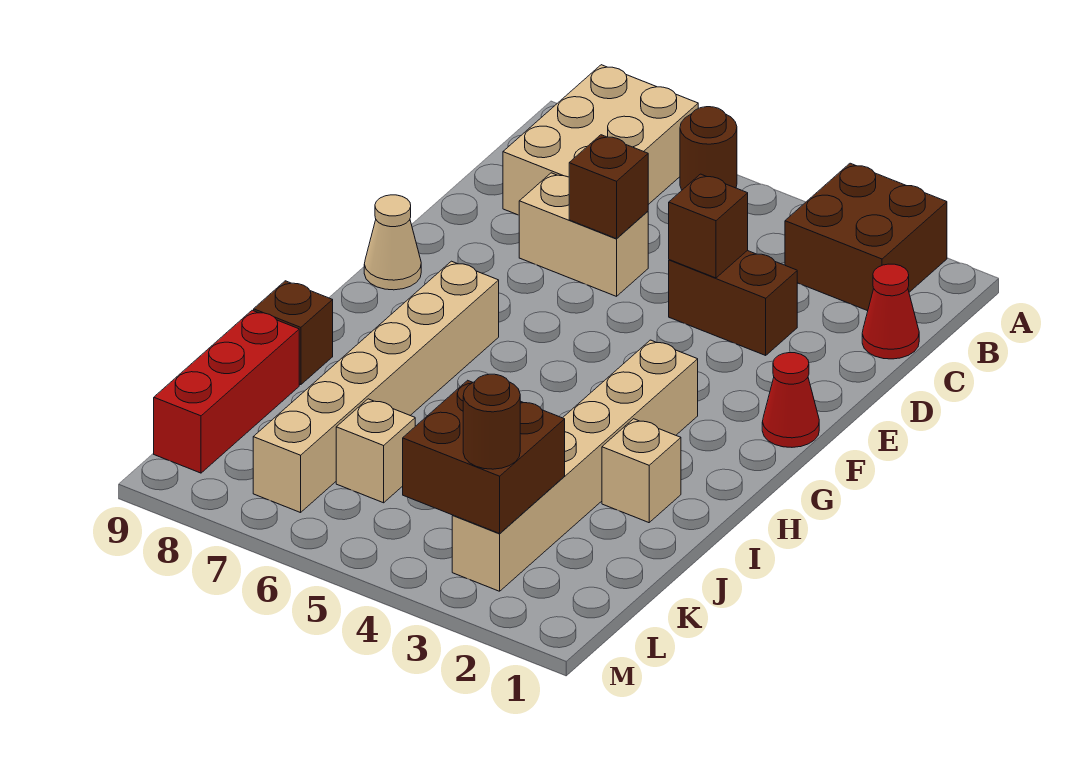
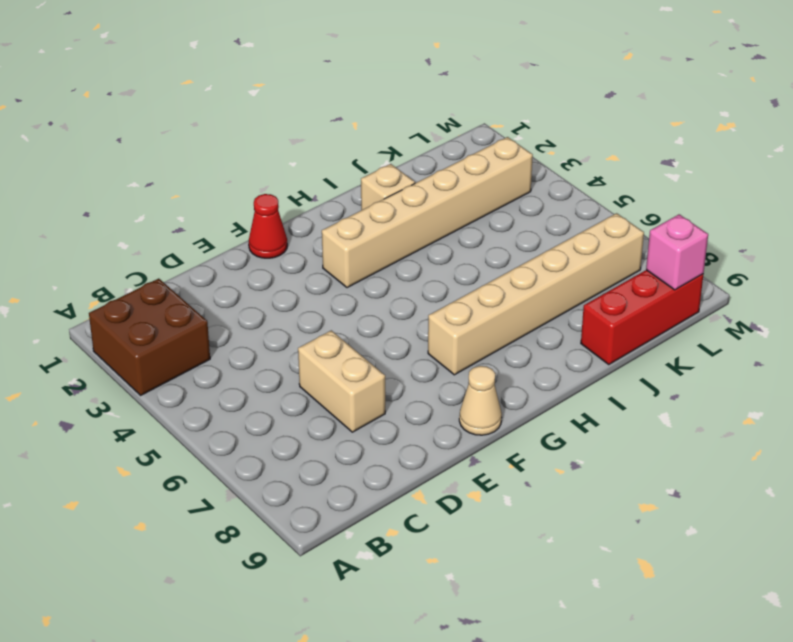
pink 1x1 brick [646,214,708,290] -> none
none -> brown 1x1 round brick [680,107,737,190]
none -> tan 2x3 brick [503,65,698,215]
none -> red 1x1 cone [862,264,919,359]

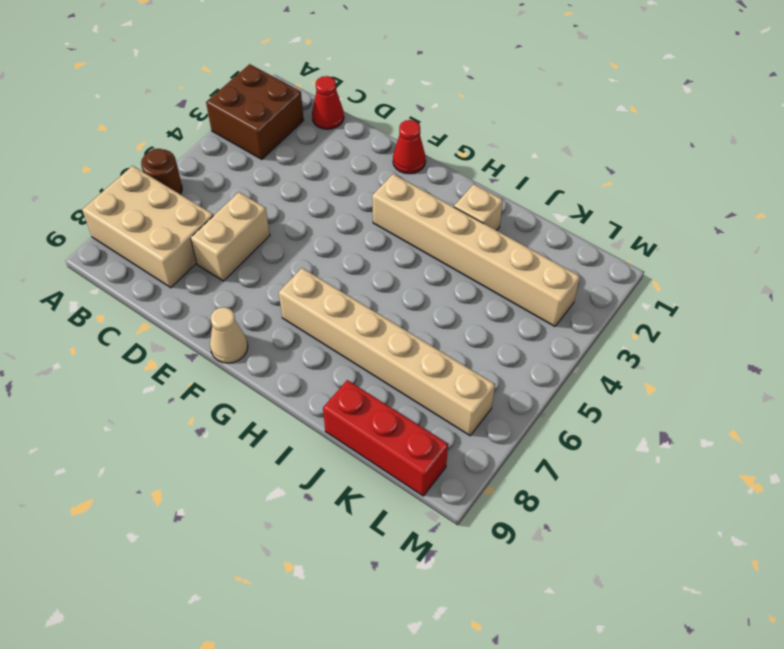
none -> brown 1x2 brick [669,251,797,355]
none -> brown 1x1 brick [254,281,333,385]
none -> tan 1x1 brick [336,399,415,503]

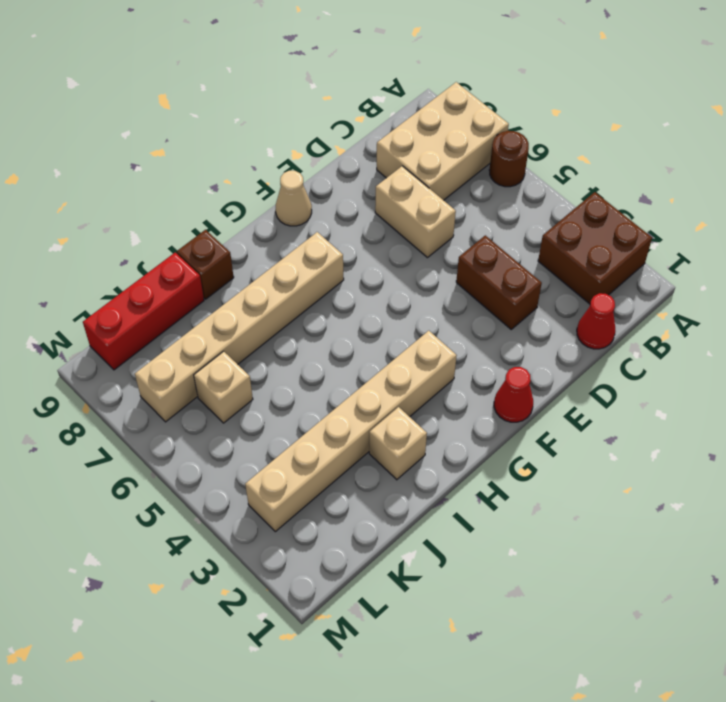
none -> brown 1x1 brick [669,174,748,278]
none -> brown 1x1 brick [569,135,648,239]
none -> brown 2x2 brick [403,380,565,533]

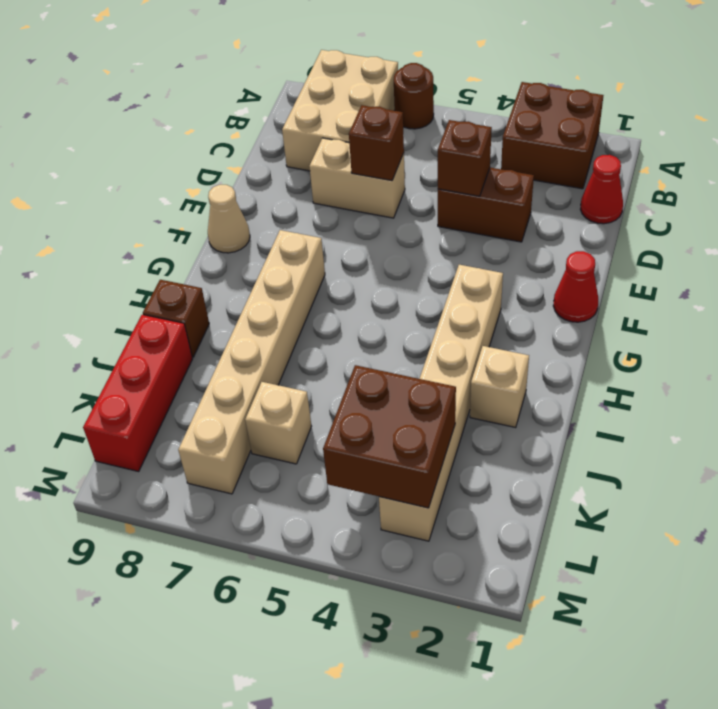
none -> brown 1x1 round brick [463,374,520,469]

